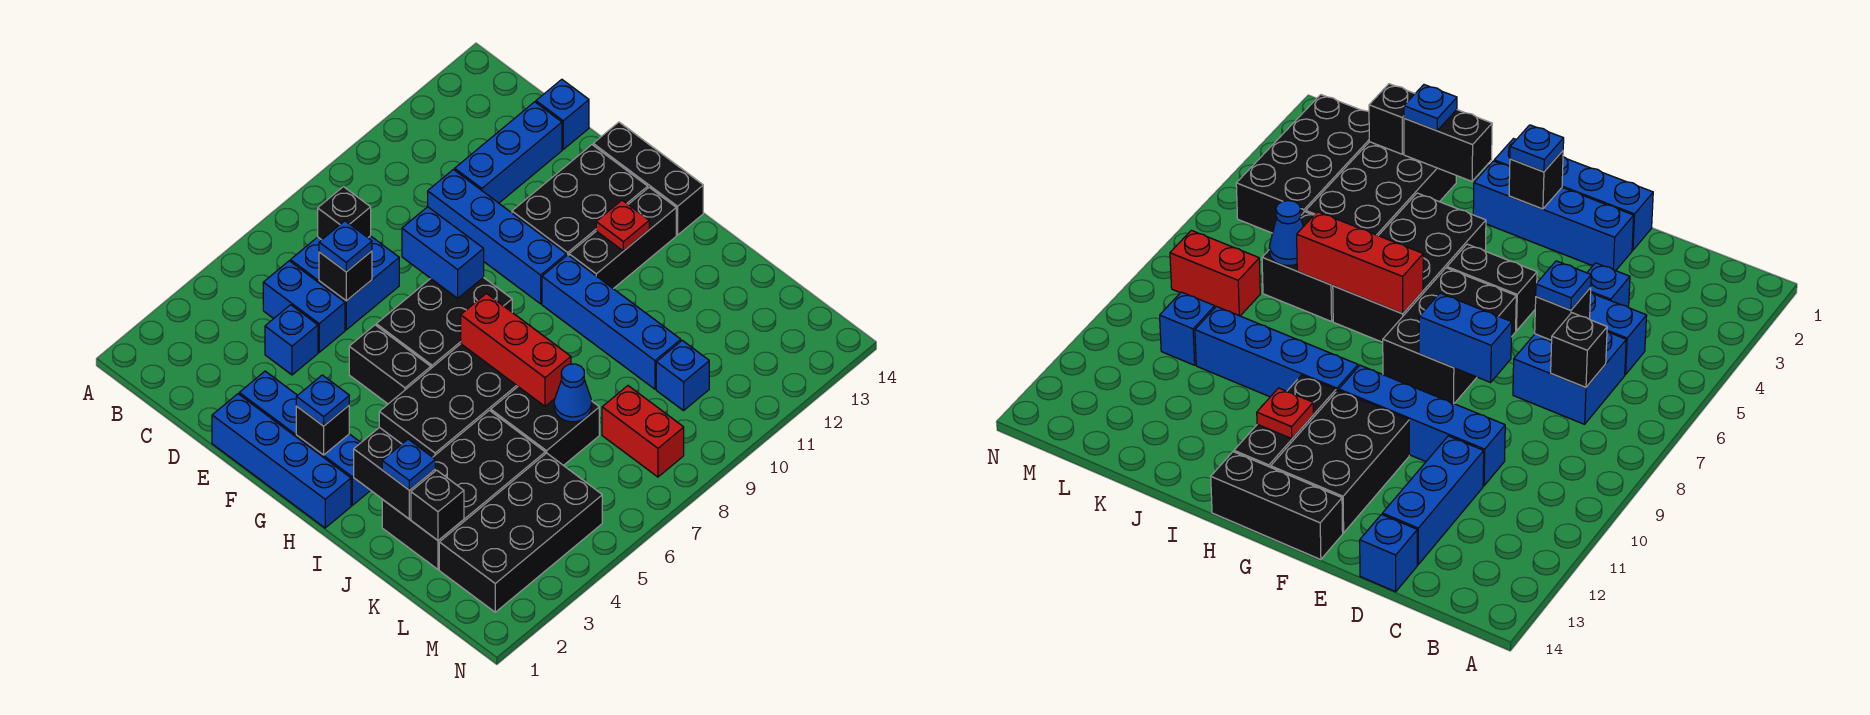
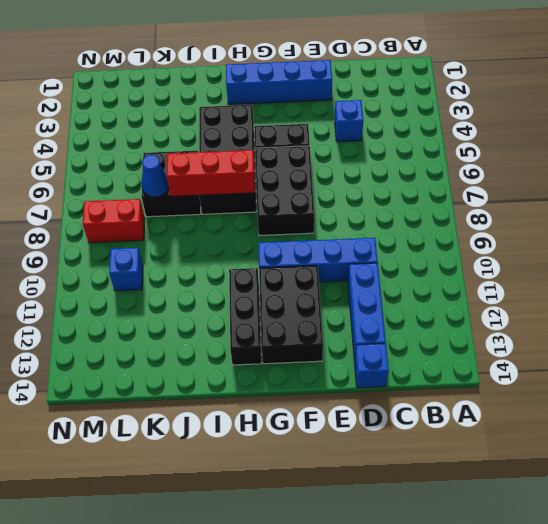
none -> blue 1x2 brick [263,261,345,352]
none -> blue 2x2 brick [290,236,399,330]
none -> blue 1x4 brick [212,394,351,528]
none -> black 1x3 brick [593,122,703,235]

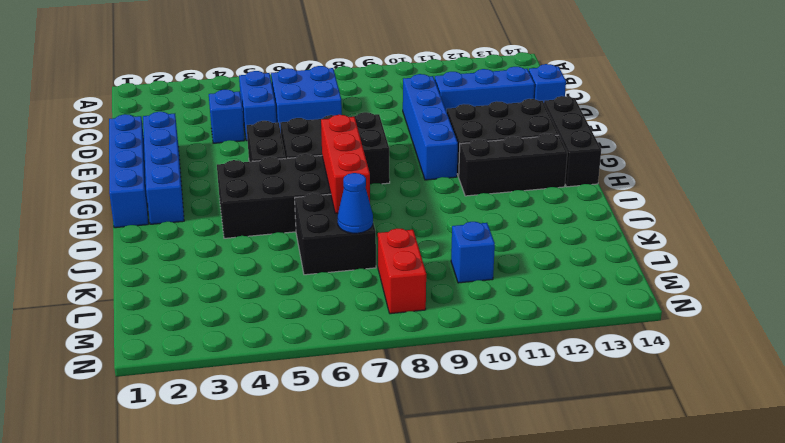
none -> blue 1x4 brick [542,255,681,389]
none -> black 2x4 brick [382,410,545,569]
none -> black 2x4 brick [439,453,602,612]
none -> black 1x1 brick [318,187,371,240]

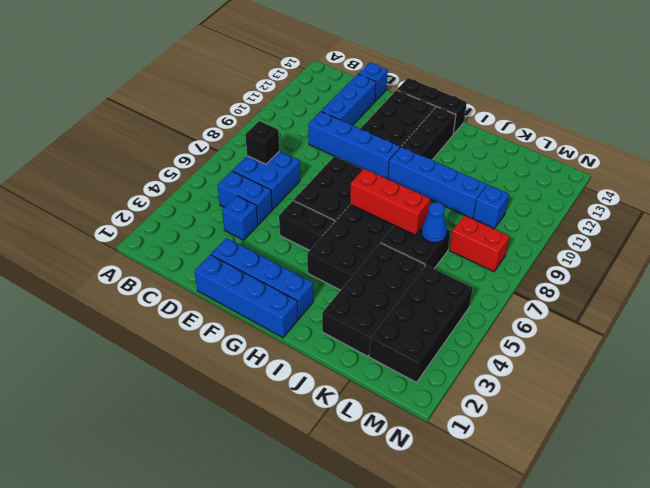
none -> black 1x1 brick [319,251,372,301]
none -> blue 1x2 brick [402,207,484,298]
none -> black 1x1 brick [296,406,349,455]
none -> red 1x1 plate [596,200,649,251]

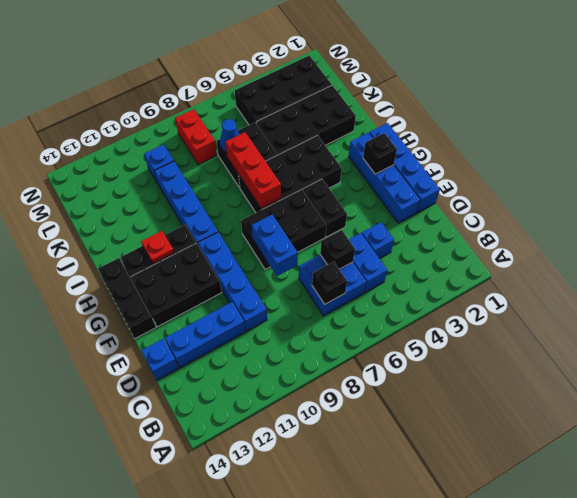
none -> black 1x2 brick [354,427,435,519]
none -> black 1x1 brick [411,470,464,540]
none -> blue 1x1 plate [319,221,372,272]
none -> blue 1x1 plate [296,375,349,426]

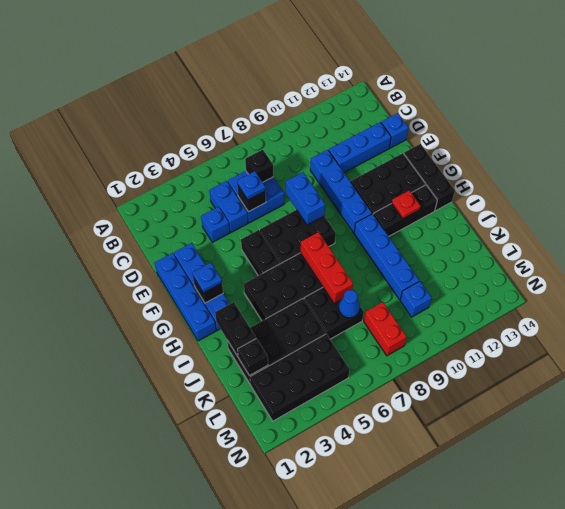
none -> blue 1x1 plate [382,439,435,490]

